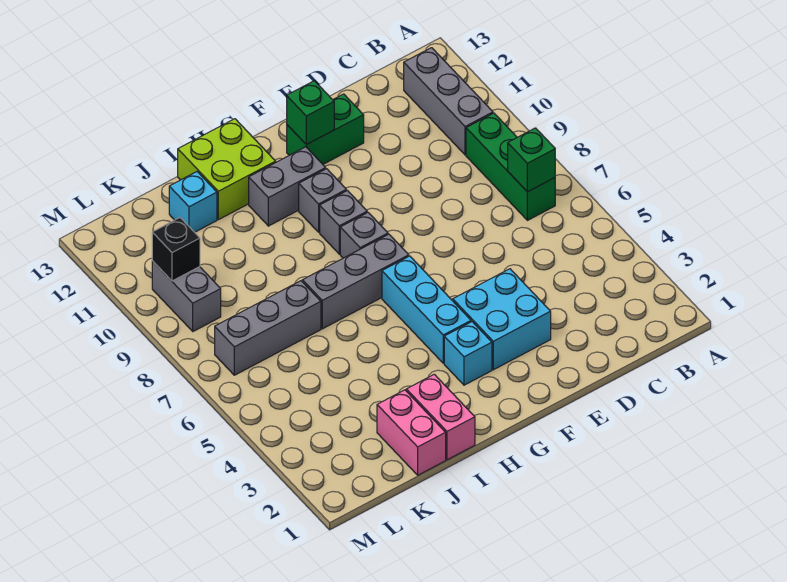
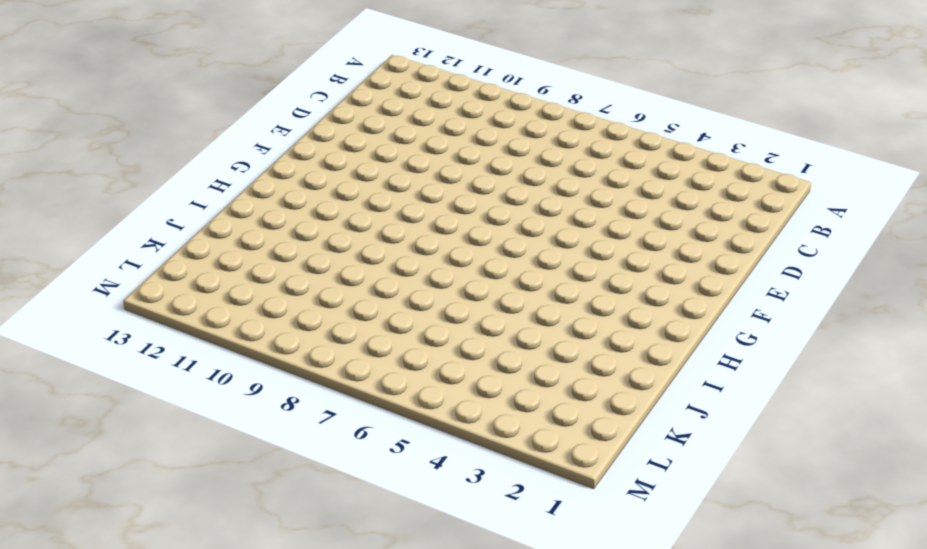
none -> green 1x3 brick [466,113,555,220]
none -> grey 1x3 brick [404,48,493,155]
none -> cyan 2x2 brick [453,269,551,370]

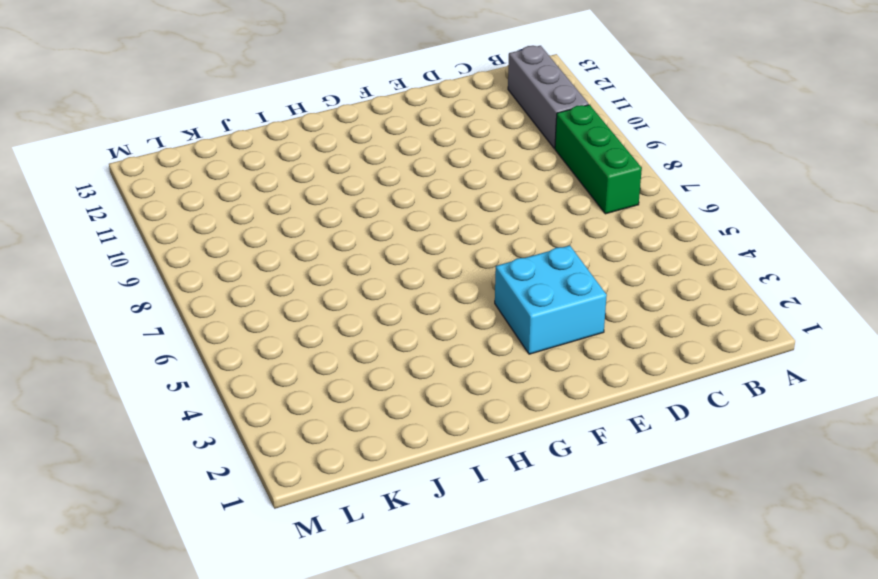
none -> green 1x2 brick [287,94,364,164]
none -> cyan 1x1 brick [444,322,492,385]
none -> cyan 1x3 brick [382,256,471,363]

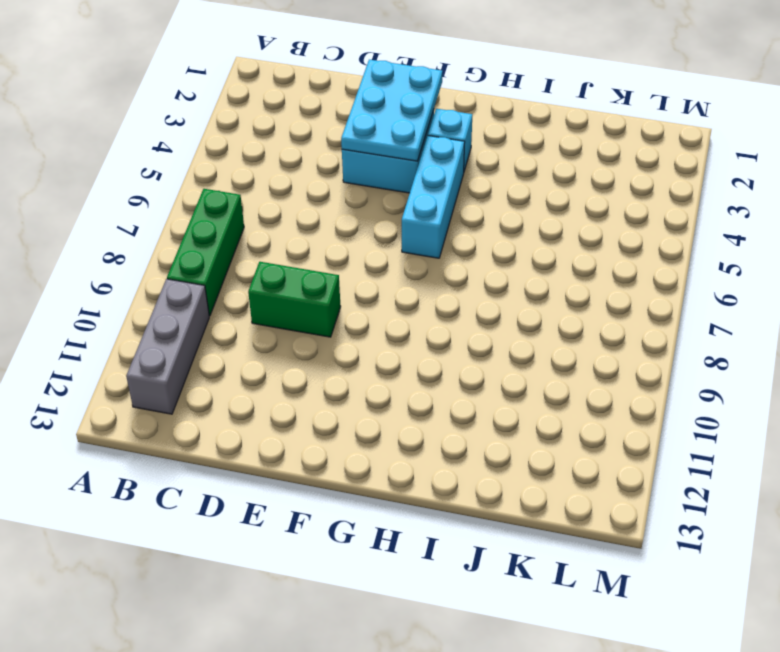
green 1x2 brick [248,262,341,337] -> green 1x2 brick moved to [287,94,364,164]
cyan 2x3 plate [341,60,442,161] -> none
none -> grey 1x3 brick [302,234,409,329]
none -> grey 1x1 brick [340,212,388,258]
none -> grey 1x1 brick [320,191,367,254]

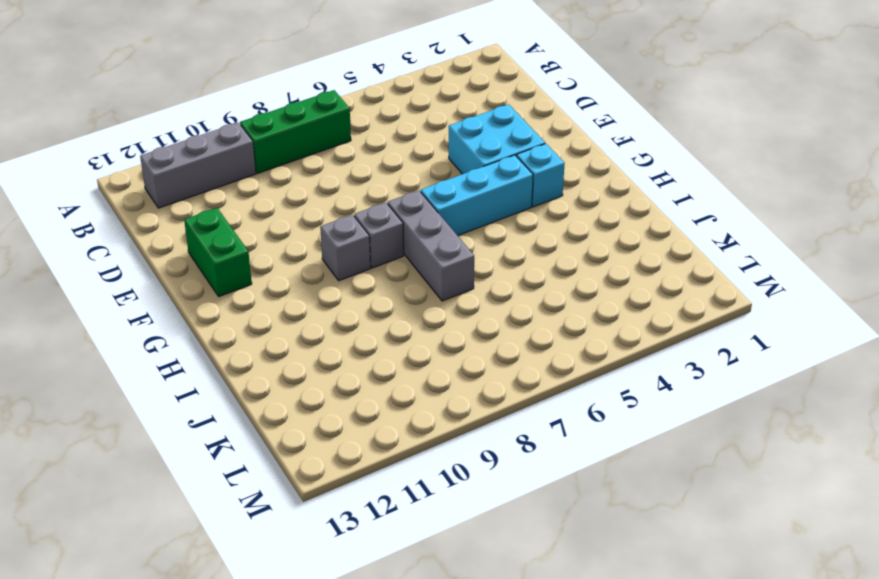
none -> grey 1x1 brick [299,169,346,232]
none -> grey 1x2 brick [249,147,326,226]
none -> lime 2x2 brick [178,119,276,220]

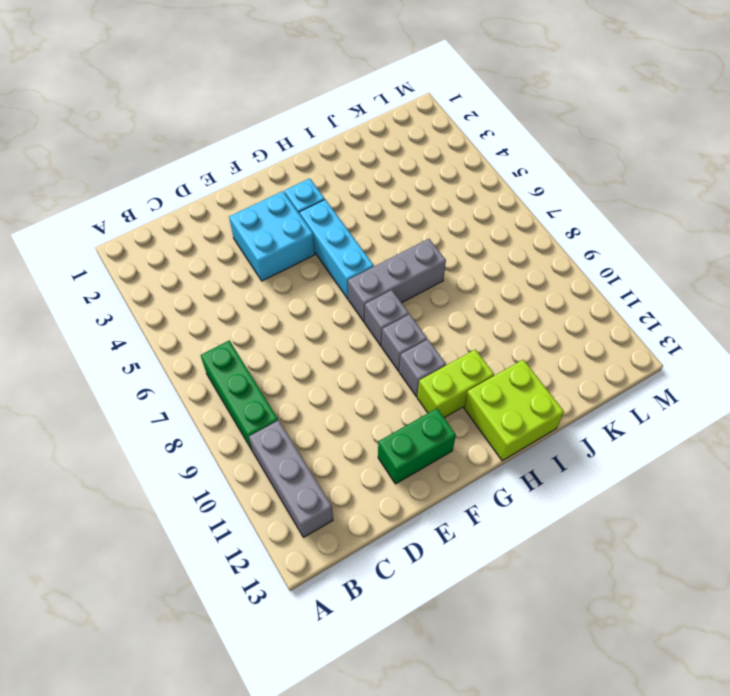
lime 1x2 brick [417,349,494,418] -> grey 1x2 brick [249,147,326,226]
none -> pink 1x2 brick [406,374,475,460]
none -> pink 1x2 brick [377,390,446,475]
none -> grey 1x3 brick [215,281,321,375]

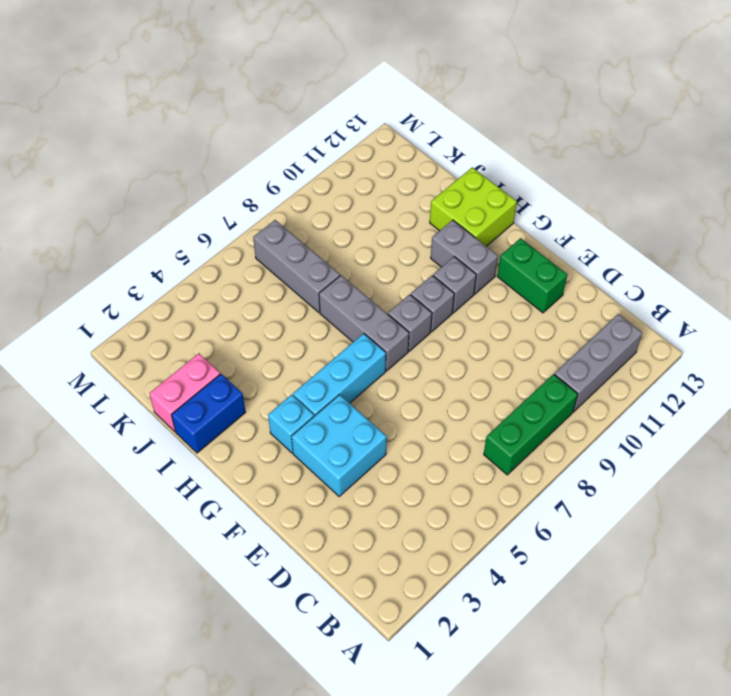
blue 1x2 brick [171,374,246,453] -> pink 1x2 brick [406,374,475,460]
none -> cyan 1x1 brick [169,172,217,232]
none -> grey 1x2 brick [152,261,221,331]
none -> green 1x1 brick [508,128,555,192]

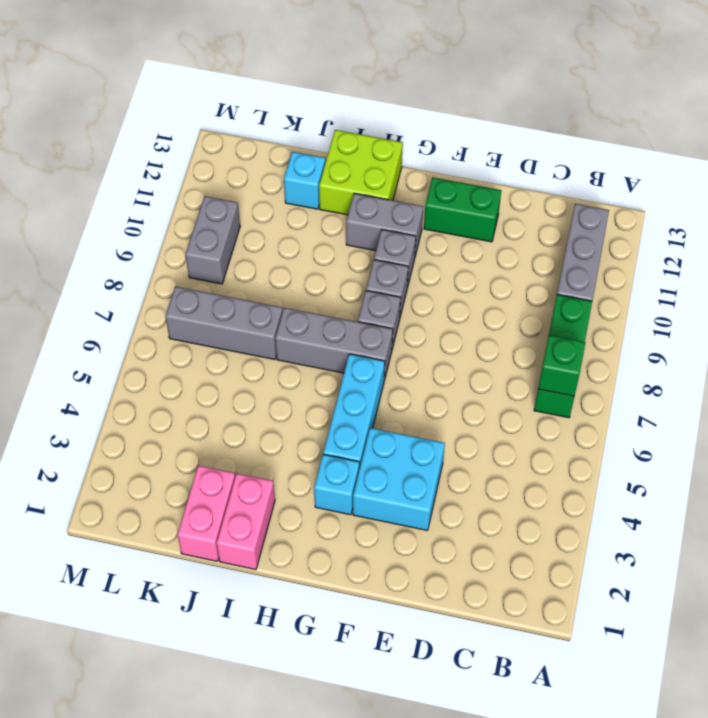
none -> green 1x1 brick [287,81,334,145]
none -> black 1x1 brick [152,218,200,281]

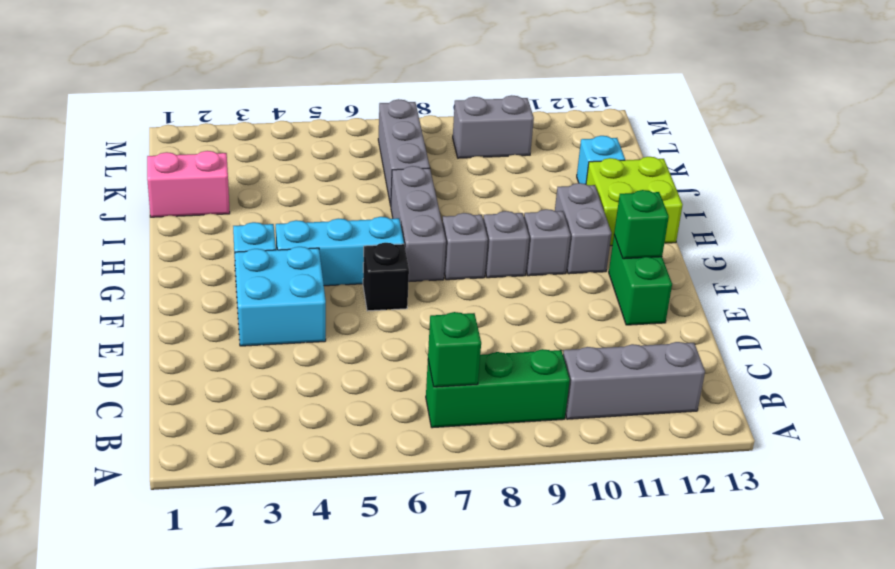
black 1x1 brick [363,243,409,311] -> black 1x1 brick moved to [152,218,200,281]
none -> pink 1x2 brick [406,374,475,460]

